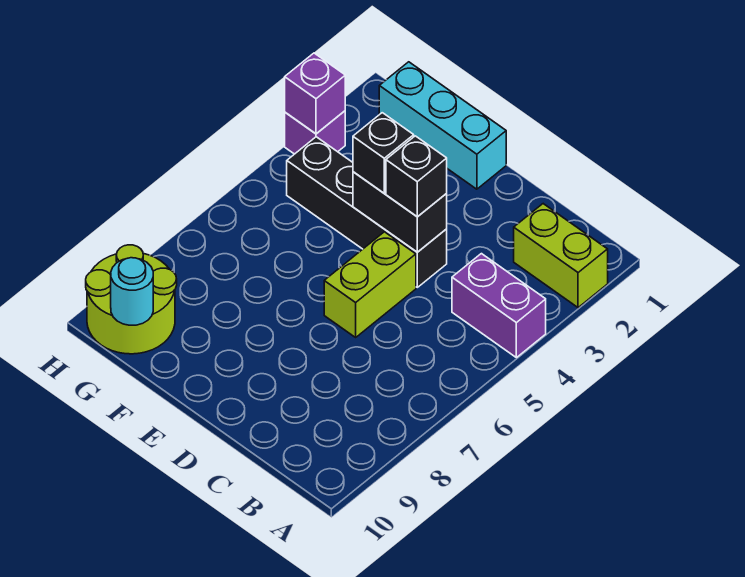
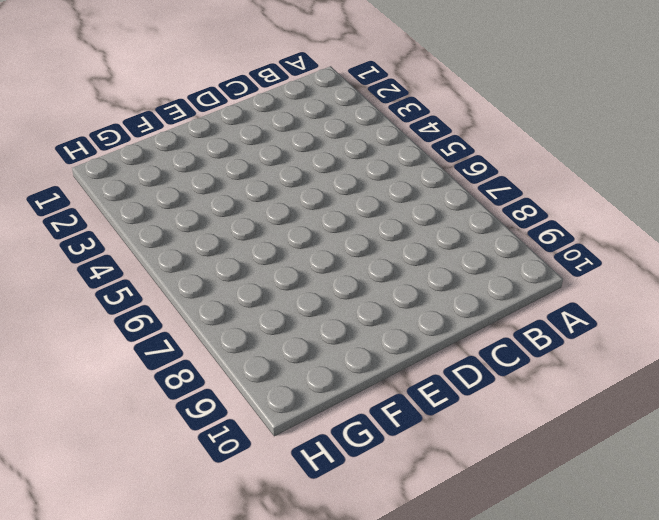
none -> lime 1x2 brick [514,204,608,308]
none -> purple 1x2 brick [452,254,546,358]
none -> black 1x4 brick [287,137,447,287]

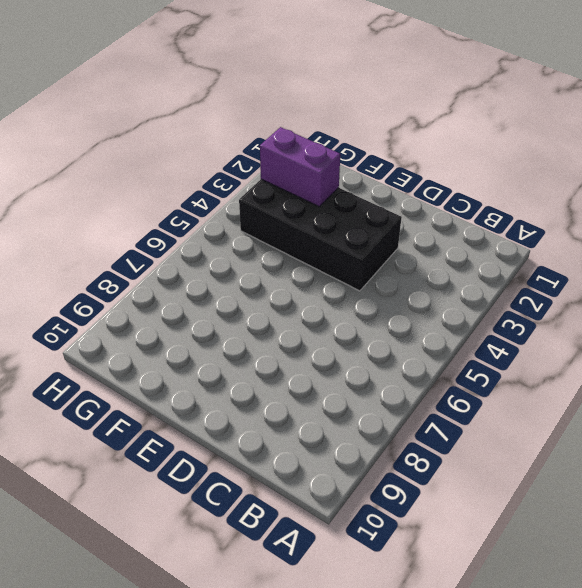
black 2x4 brick [239,179,402,291] -> black 1x4 brick [287,137,447,287]
purple 1x2 brick [260,127,340,206] -> purple 1x2 brick moved to [452,254,546,358]
none -> lime 1x2 brick [514,204,608,308]
none -> lime 1x2 brick [324,232,416,337]
none -> cyan 1x3 brick [379,62,506,189]

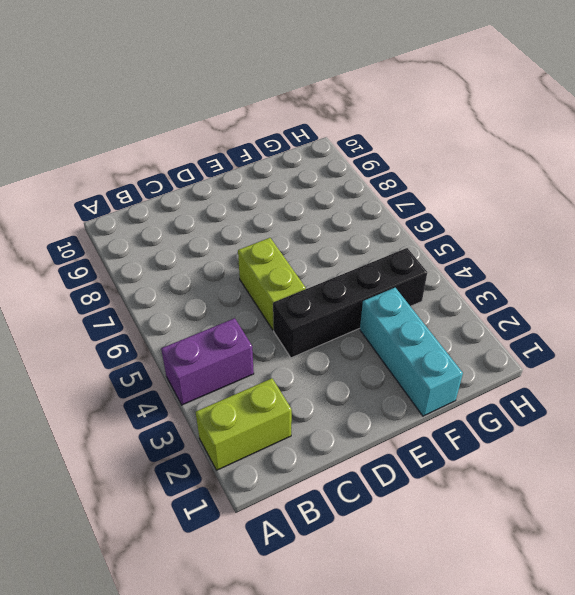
cyan 1x3 brick [360,288,463,416] -> cyan 1x3 brick turned to [379,62,506,189]
none -> lime 2x2 round brick [86,245,177,354]
none -> purple 1x1 brick [285,111,345,154]
none -> black 1x2 brick [353,172,447,252]

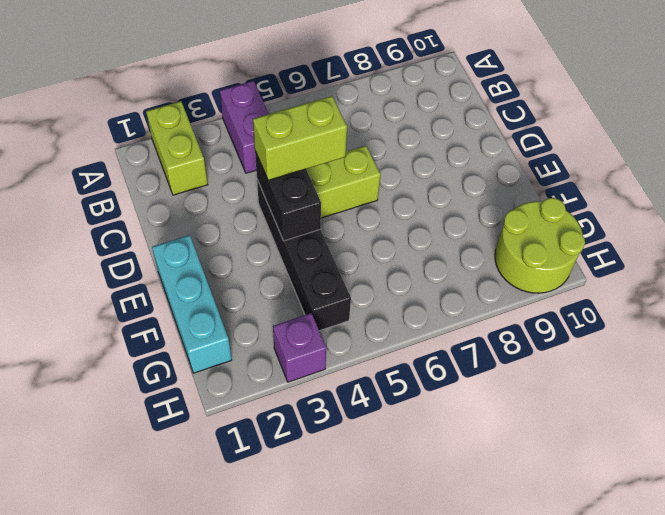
lime 1x2 brick [253,96,347,180] -> black 1x1 brick [386,136,447,217]
none -> cyan 1x1 round brick [111,258,153,325]
none -> purple 1x1 brick [285,53,345,134]
none -> black 1x1 brick [353,113,414,193]

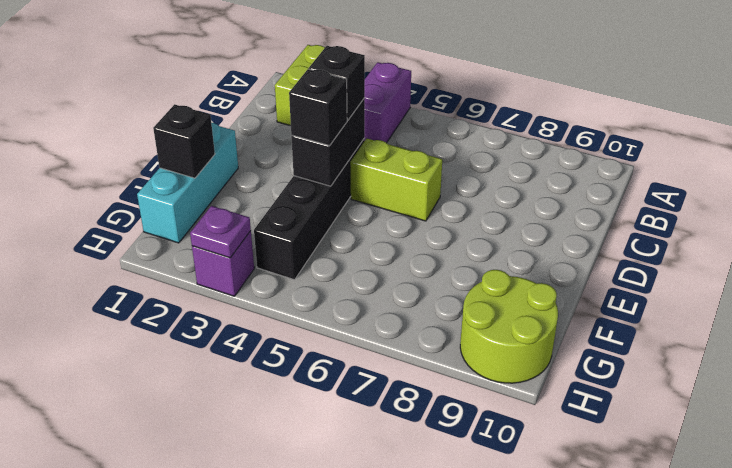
black 1x1 brick [153,104,215,178] -> none
purple 1x1 plate [190,206,251,258] -> purple 1x1 brick [285,53,345,134]
none -> cyan 1x1 round brick [111,258,153,325]

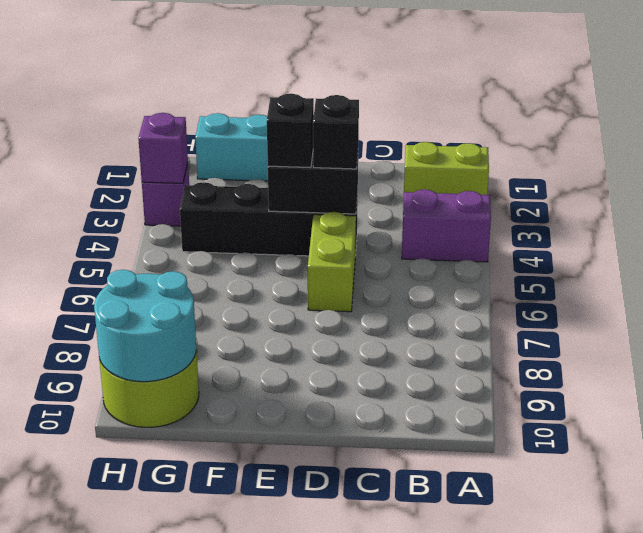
cyan 2x2 round brick [94,270,196,382] -> cyan 1x1 round brick [111,258,153,325]

